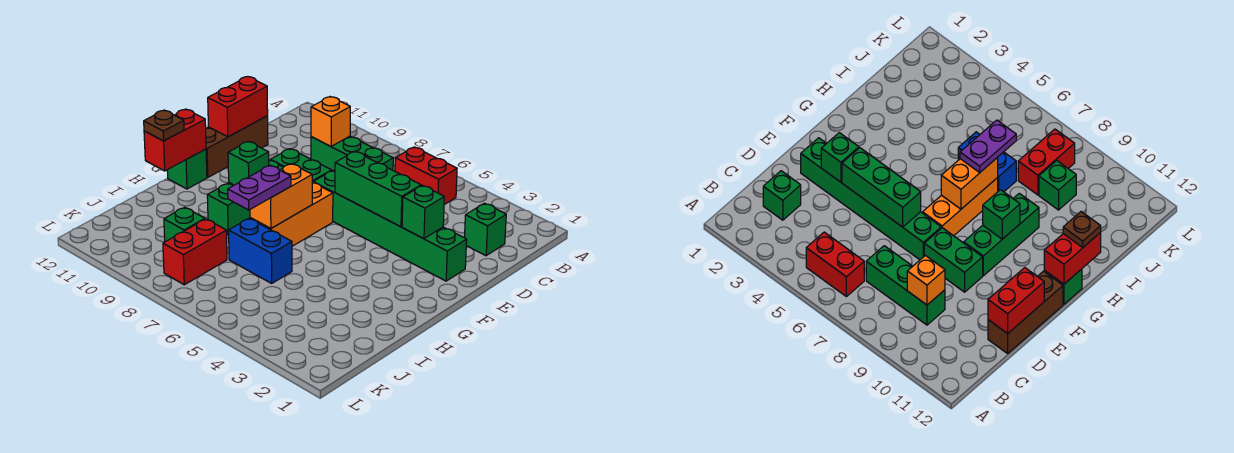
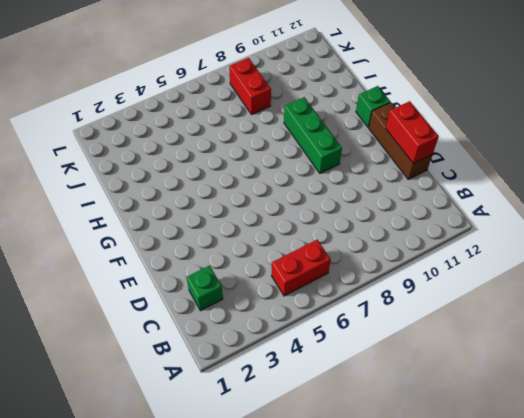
none -> green 1x3 brick [311,136,393,171]
none -> green 1x6 brick [313,170,467,281]
none -> green 1x2 brick [270,149,332,182]

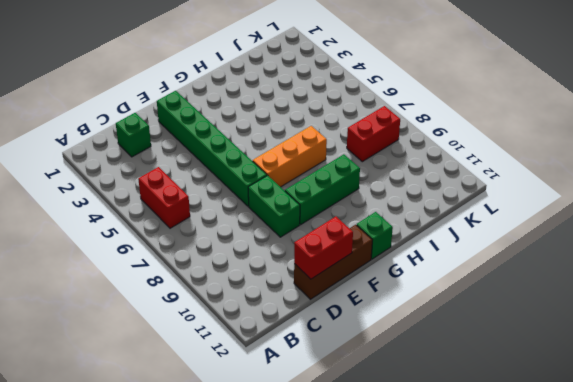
none -> green 1x3 brick [311,136,393,171]
none -> blue 1x2 brick [229,218,292,283]
none -> green 1x1 brick [164,207,205,242]

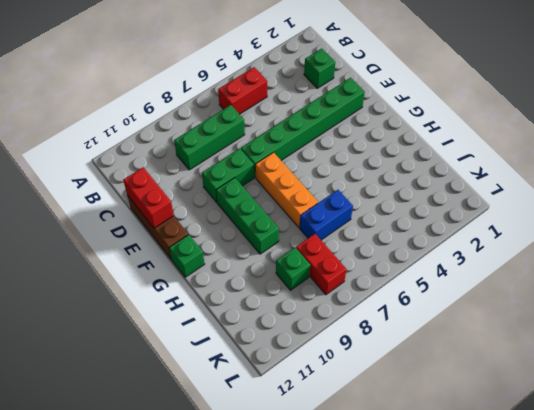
none -> orange 1x1 brick [311,97,350,146]
none -> green 1x1 brick [402,185,444,239]
none -> green 1x3 brick [335,151,421,227]

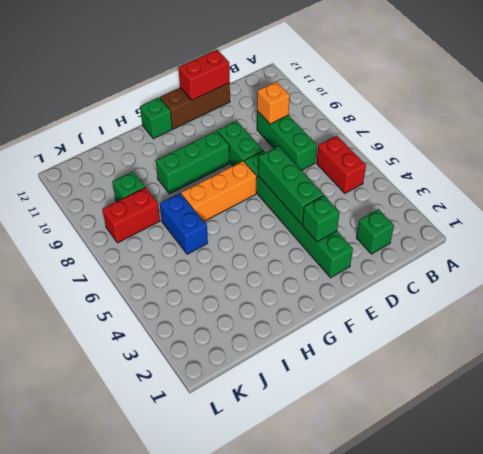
none -> orange 1x2 brick [250,164,312,228]
none -> green 1x1 brick [228,141,269,185]
none -> red 1x2 brick [144,109,206,171]

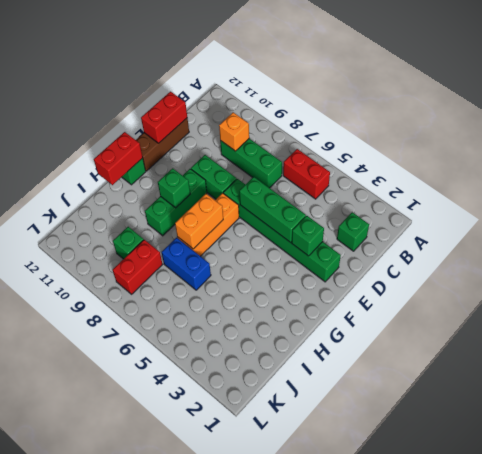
none -> purple 1x2 plate [228,165,291,210]
none -> brown 1x1 plate [144,110,184,141]

